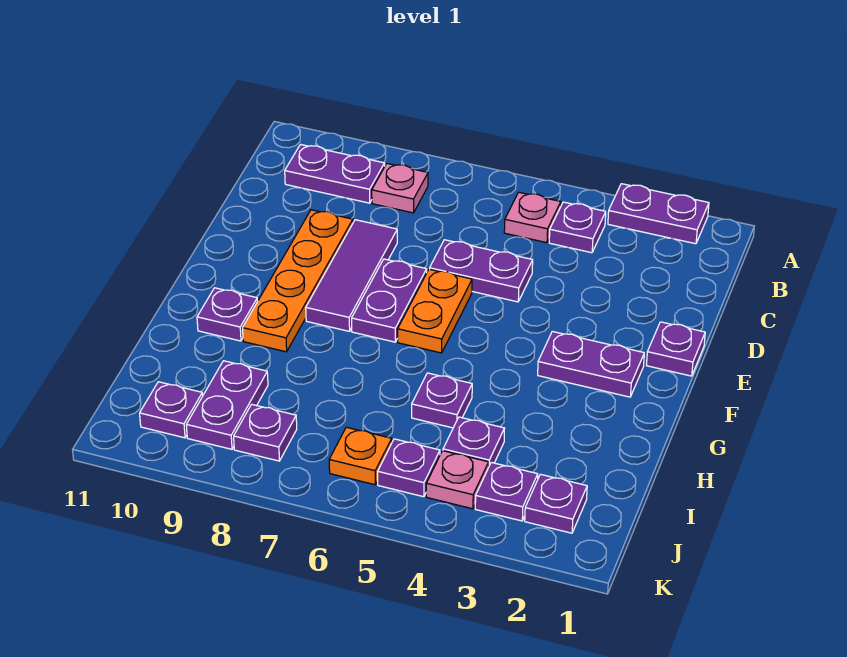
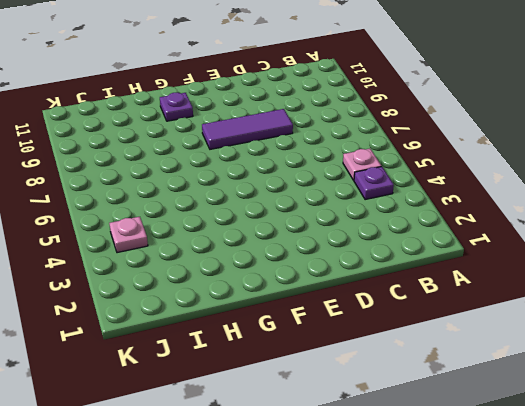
none -> purple 1x2 plate [608,184,709,244]
none -> pink 1x1 plate [372,164,428,213]
none -> purple 1x2 plate [285,145,385,203]

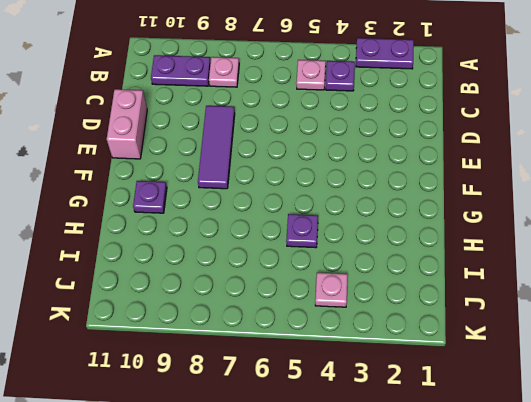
pink 1x2 brick [107,89,147,159] -> none
none -> purple 1x2 plate [430,240,533,302]
none -> orange 1x4 plate [243,210,353,352]
none -> purple 1x1 plate [647,322,705,376]

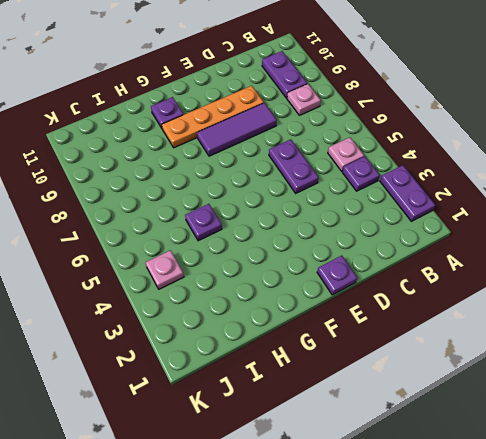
none -> orange 1x2 plate [398,269,472,353]
none -> purple 1x2 plate [352,259,427,342]
none -> purple 1x2 plate [538,331,644,397]

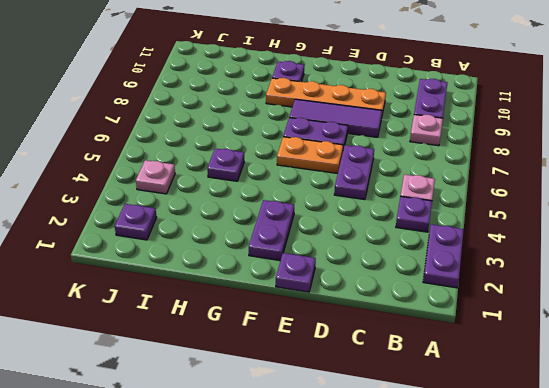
none -> purple 1x1 plate [443,417,505,465]
none -> purple 1x2 plate [186,361,268,449]
none -> purple 1x1 plate [475,462,538,521]

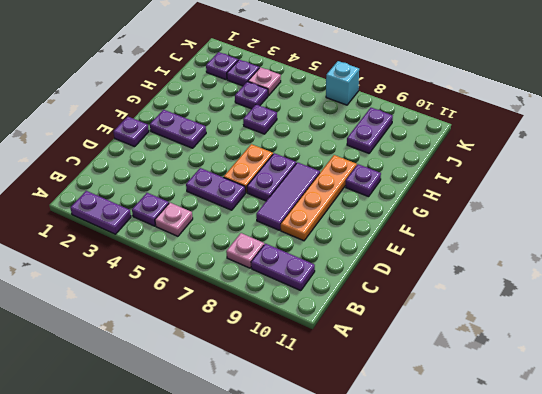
cyan 1x1 brick [326,61,359,105] -> none
none -> purple 1x1 plate [378,439,440,497]
none -> orange 1x1 plate [329,427,392,485]
none -> purple 1x1 plate [234,404,297,461]

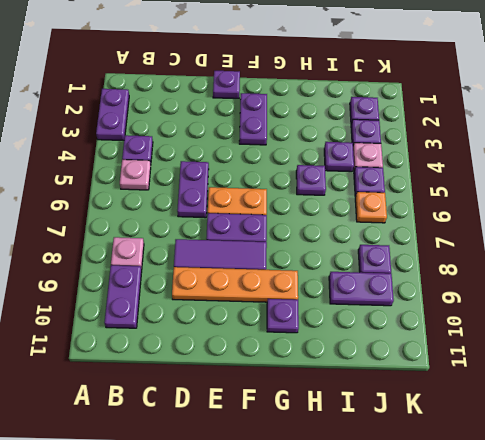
none -> purple 1x1 plate [140,382,203,438]

